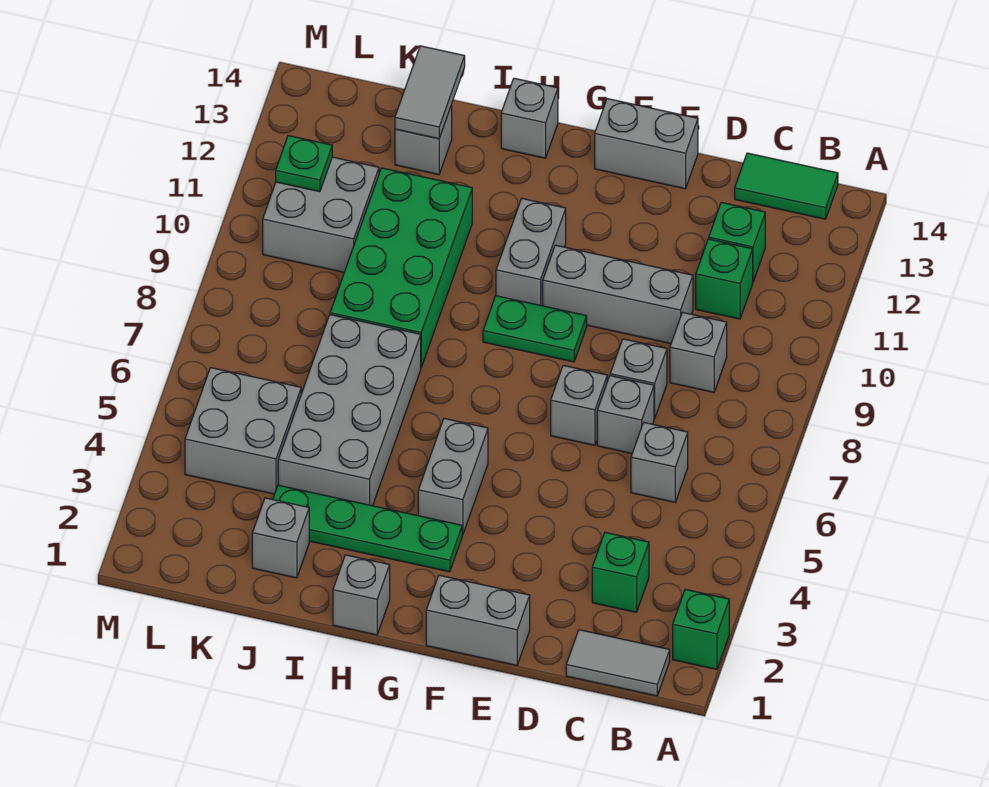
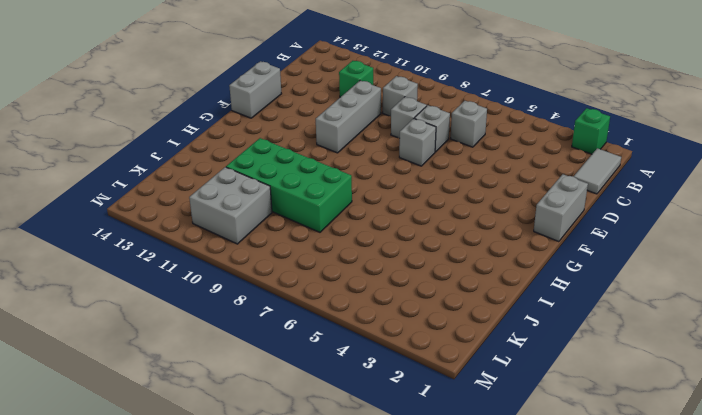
none -> green 1x2 tile [735,153,838,219]
none -> green 1x1 brick [592,533,649,612]
none -> green 1x1 brick [709,202,765,282]

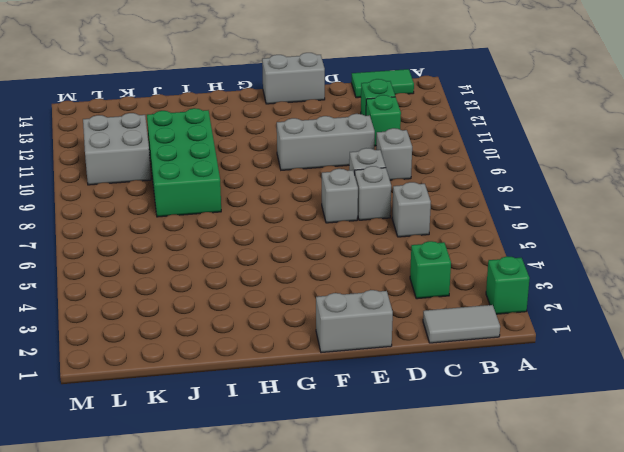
none -> green 1x2 plate [483,296,587,362]
none -> green 1x4 plate [273,485,462,572]
none -> grey 1x2 brick [418,418,488,535]

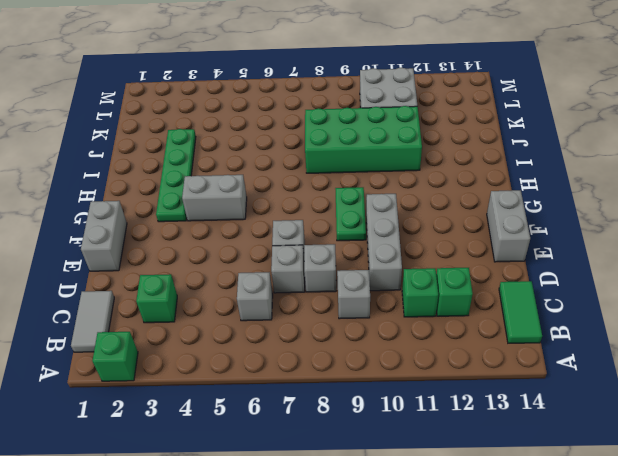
none -> grey 1x2 brick [496,199,566,306]
none -> grey 1x1 brick [333,555,390,635]
none -> grey 1x1 brick [501,78,558,158]

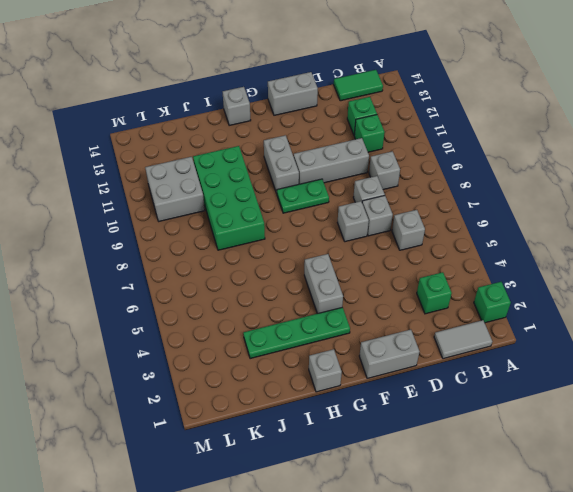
none -> grey 2x4 brick [278,315,421,506]
none -> grey 1x1 brick [252,498,309,578]
none -> grey 1x1 brick [395,105,452,175]

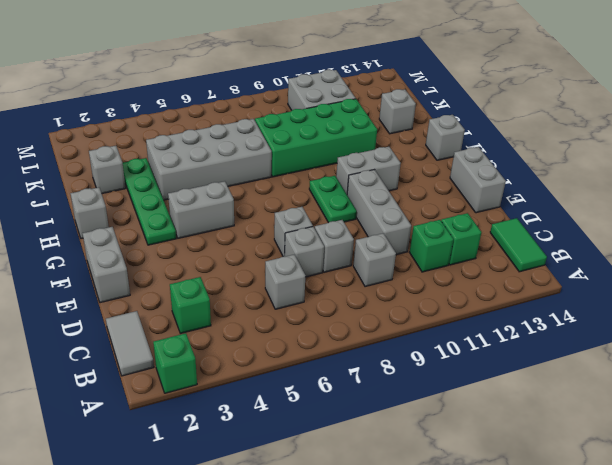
none -> grey 2x2 brick [185,368,301,494]
none -> grey 1x2 tile [395,46,465,139]
none -> green 1x1 plate [276,136,332,192]

